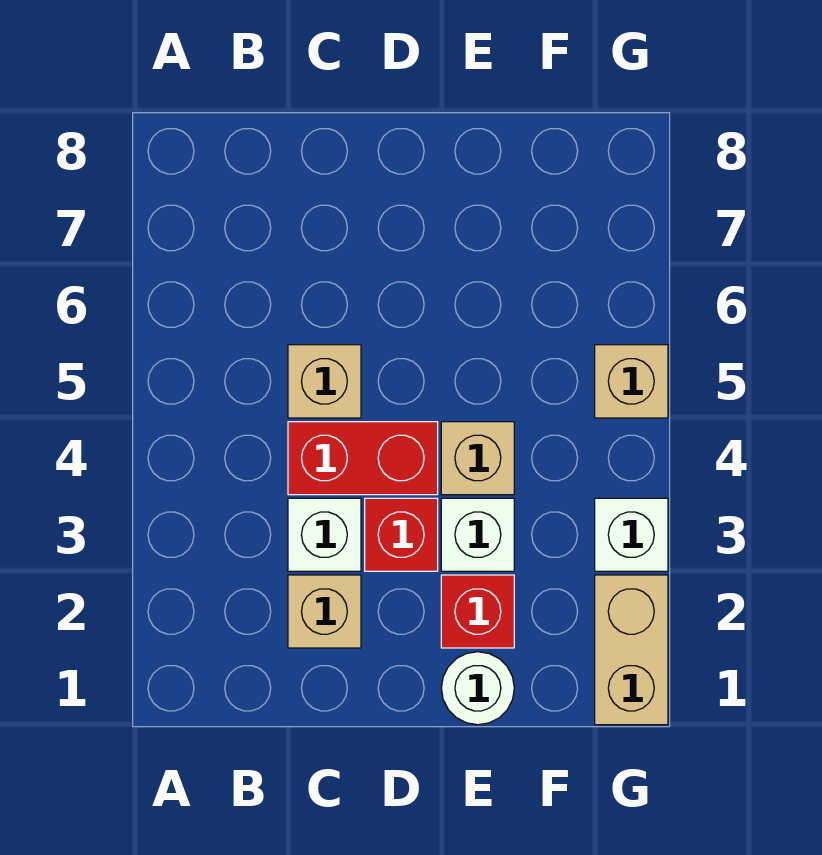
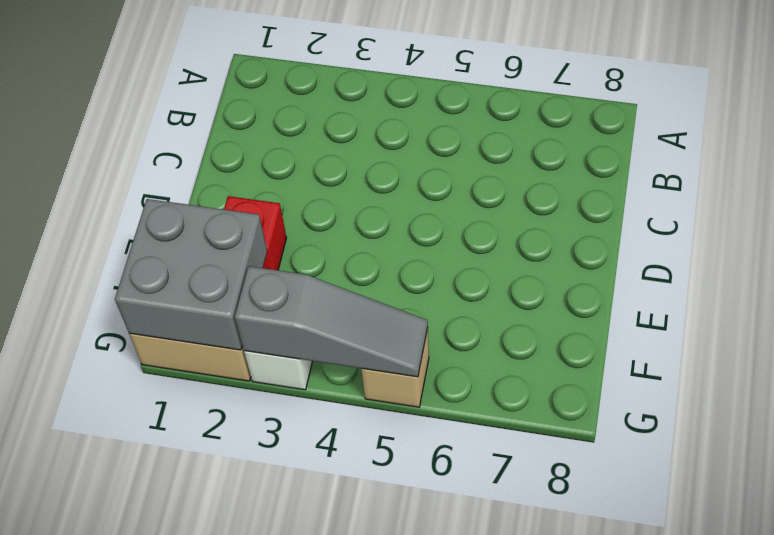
grey 2x2 brick [115,199,267,350] -> none
grey 1x3 slope [235,266,428,377] -> none
none -> tan 1x1 brick [288,575,361,648]
none -> white 1x1 brick [288,498,361,571]
none -> red 1x2 brick [288,422,438,495]

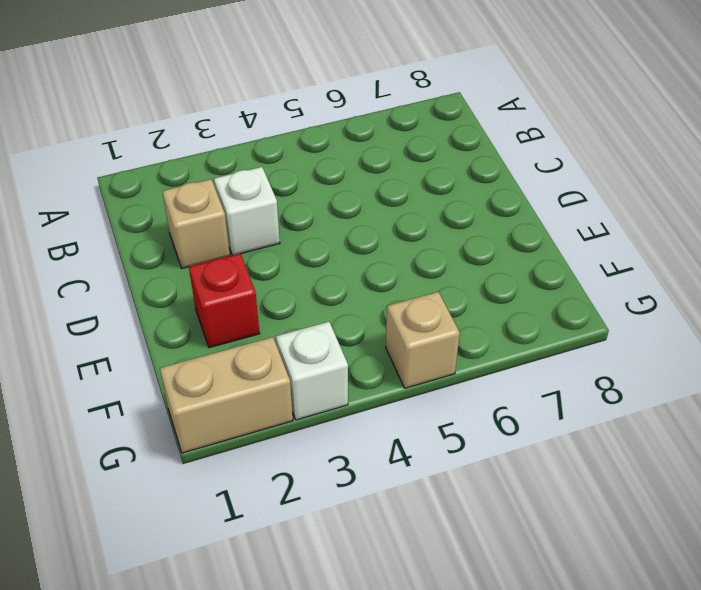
none -> red 1x2 brick [288,422,438,495]
none -> tan 1x1 brick [288,345,361,418]
none -> red 1x1 brick [365,498,438,571]

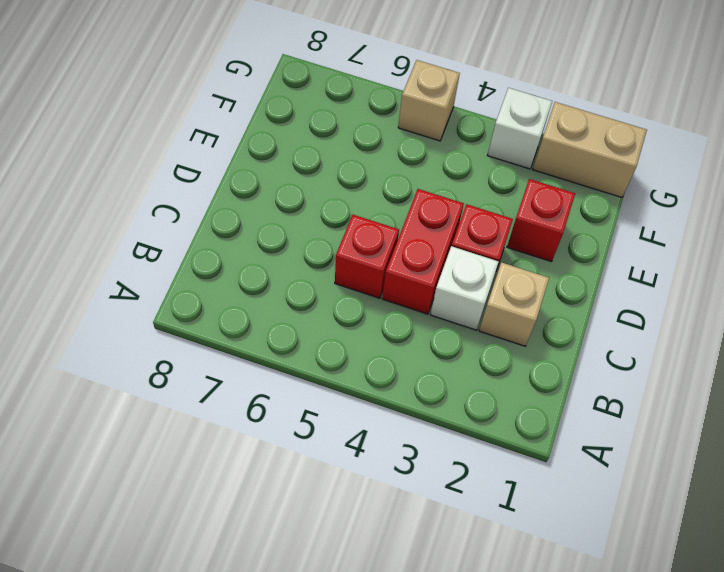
red 1x1 brick [335,215,399,298] -> tan 1x1 brick [288,345,361,418]
none -> white 1x1 round brick [441,652,514,725]
none -> white 1x1 brick [441,498,514,571]
none -> tan 1x1 brick [441,422,514,495]

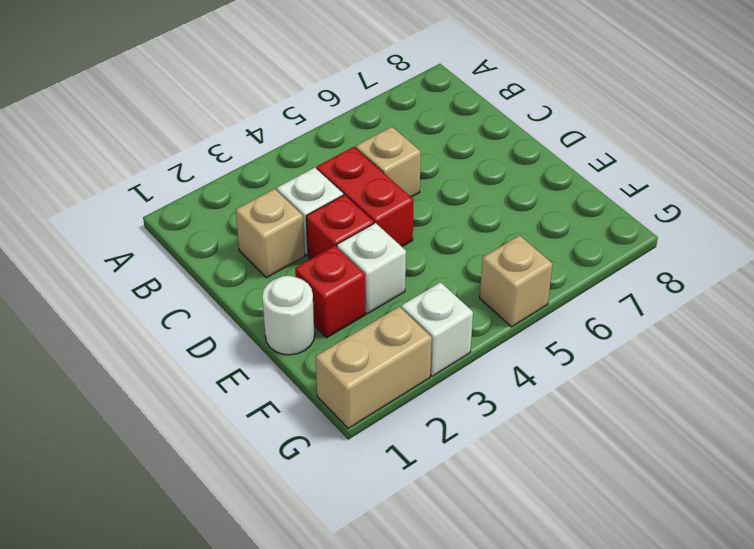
none -> tan 1x1 brick [441,422,514,495]

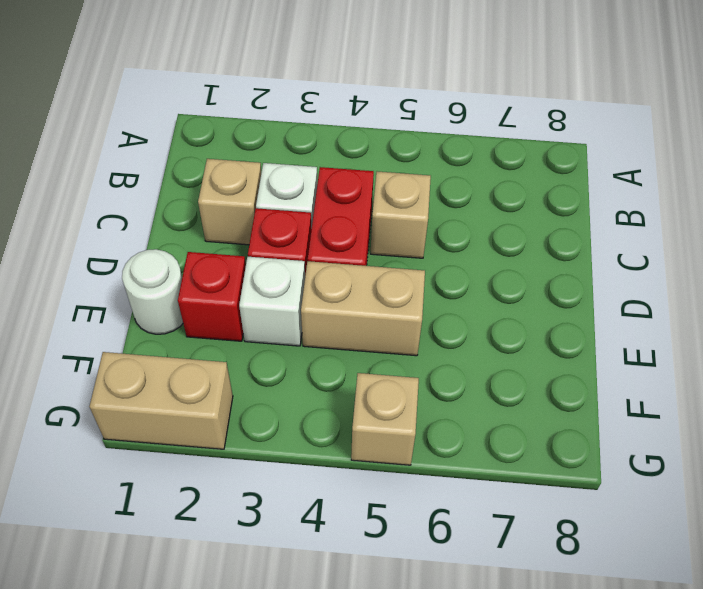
tan 1x2 brick [301,261,425,356] -> tan 1x1 brick [441,422,514,495]
none -> white 1x1 brick [595,498,668,571]

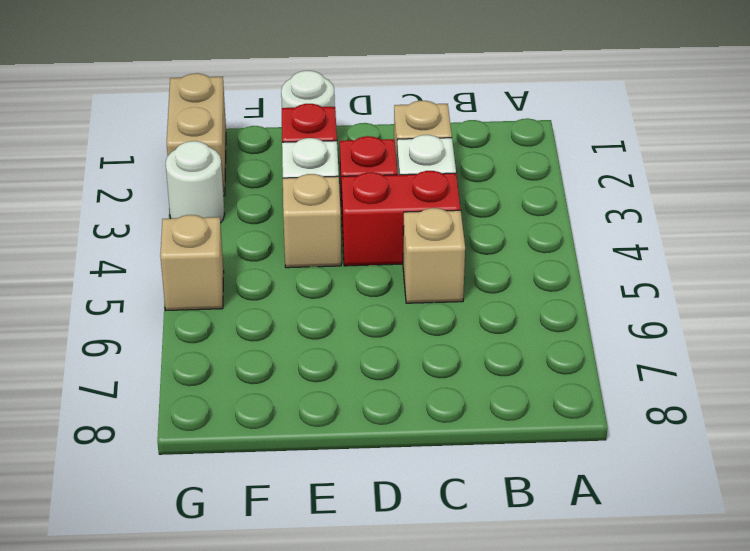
white 1x1 round brick [166,141,225,223] -> white 1x1 brick [595,498,668,571]

